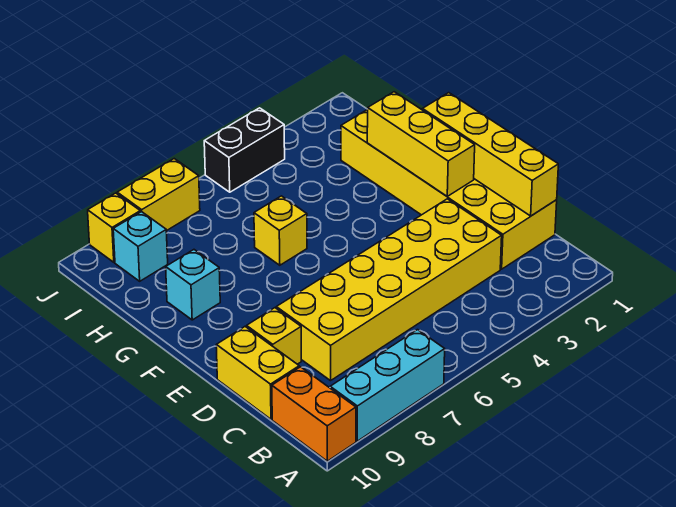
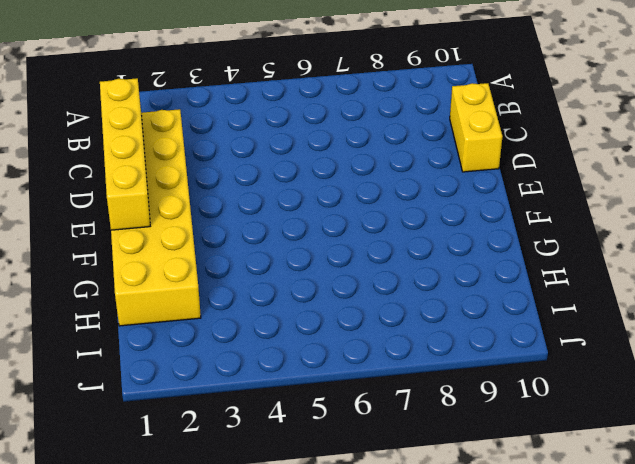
none -> cyan 1x3 brick [330,330,445,441]
none -> orange 1x2 brick [272,367,356,461]
none -> yellow 2x6 brick [276,199,502,381]

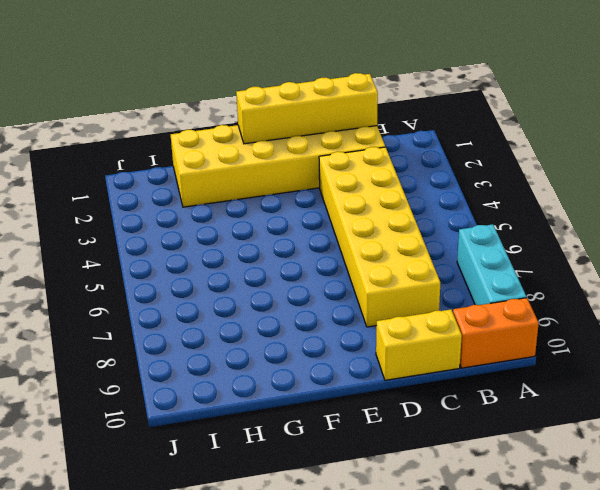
none -> yellow 1x1 brick [247,308,301,364]
none -> yellow 1x1 brick [254,196,307,265]
none -> cyan 1x1 brick [166,250,220,320]

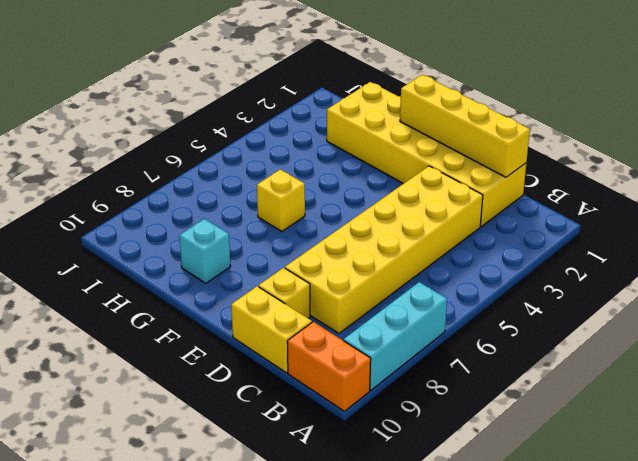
none -> cyan 1x1 brick [113,212,168,281]
none -> black 1x2 brick [204,108,285,192]
none -> yellow 1x2 brick [117,159,200,231]

